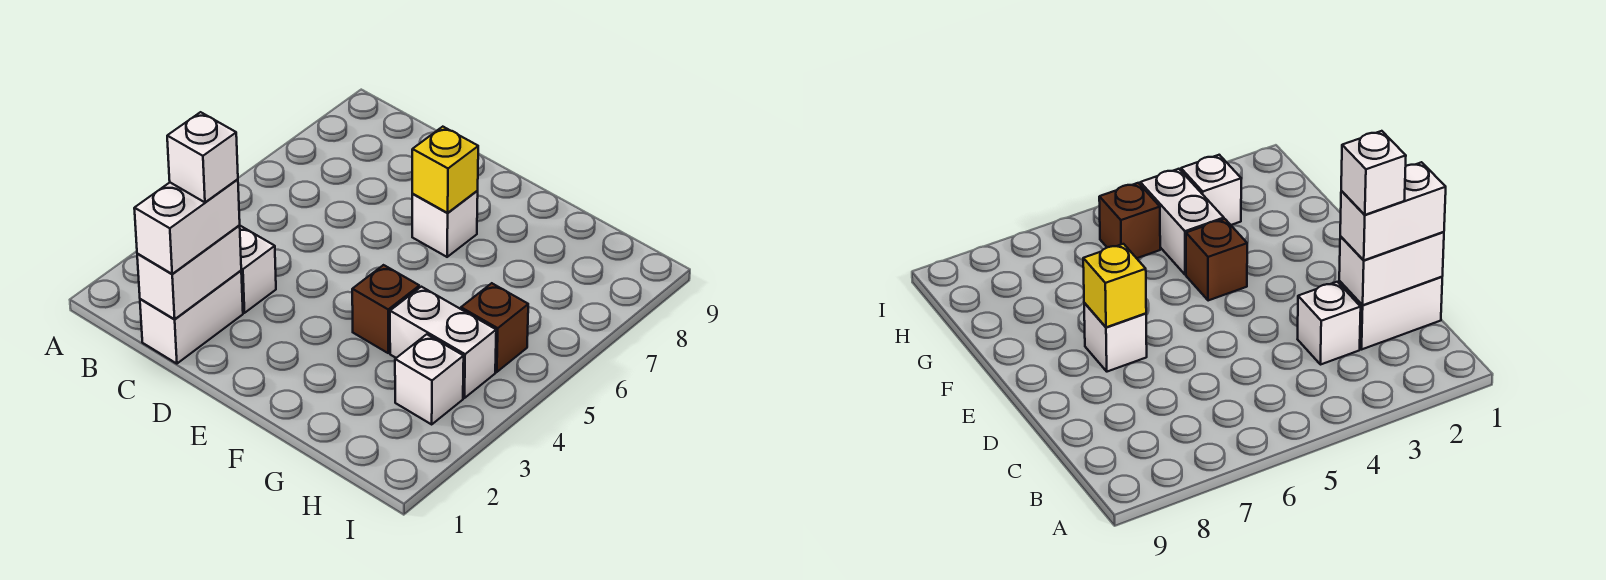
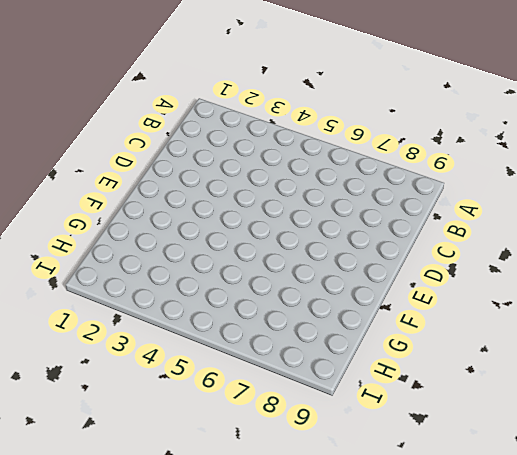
none -> white 1x2 brick [140,271,243,364]
none -> white 1x1 brick [240,226,276,313]

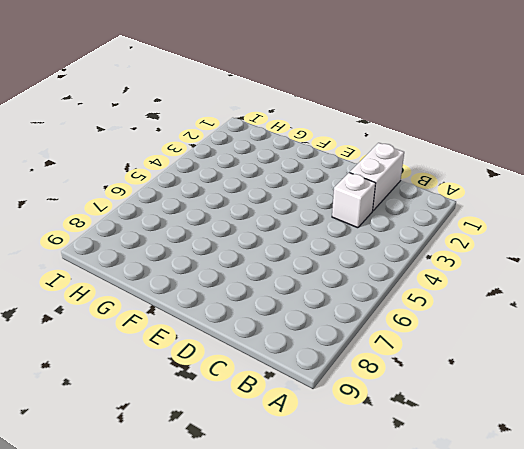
none -> white 1x1 brick [412,191,478,257]
none -> brown 1x1 brick [352,265,419,353]

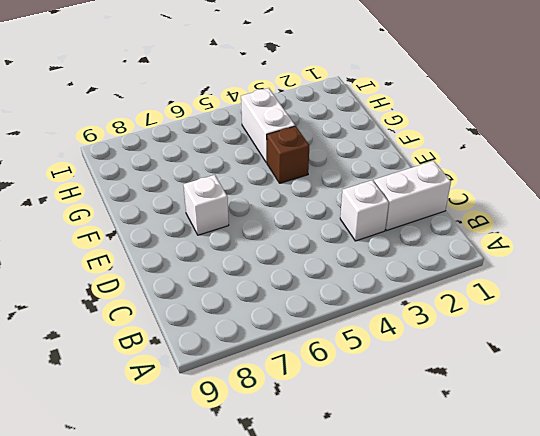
none -> white 1x1 brick [395,334,464,424]
none -> brown 1x1 brick [461,283,528,372]

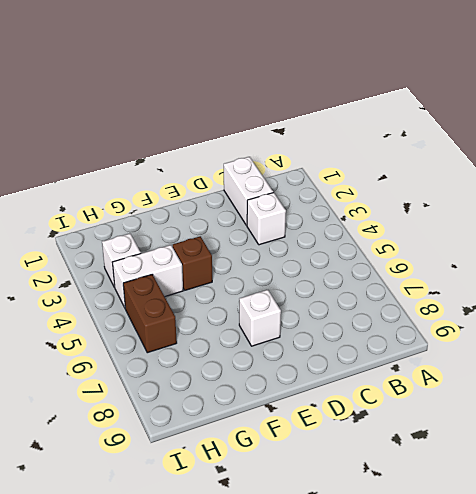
brown 1x2 brick [123,275,177,353] -> brown 1x1 brick [461,283,528,372]
none -> white 1x2 brick [137,226,241,319]
none -> yellow 1x1 brick [412,127,478,213]

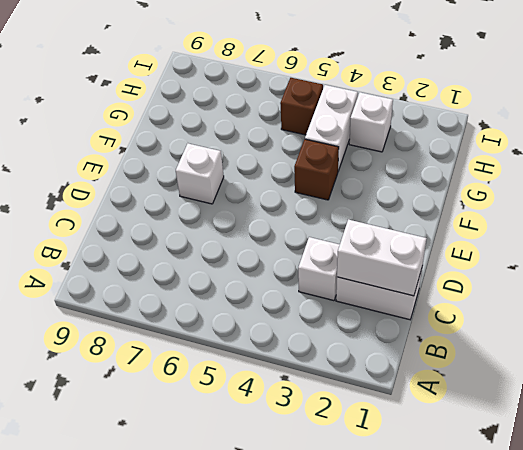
none -> yellow 1x1 brick [412,127,478,213]
none -> white 1x2 brick [134,179,240,274]

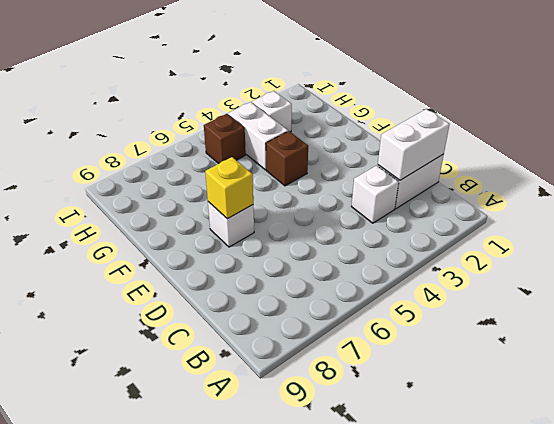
none -> white 1x2 brick [134,179,240,274]
none -> white 1x1 brick [167,112,238,202]

